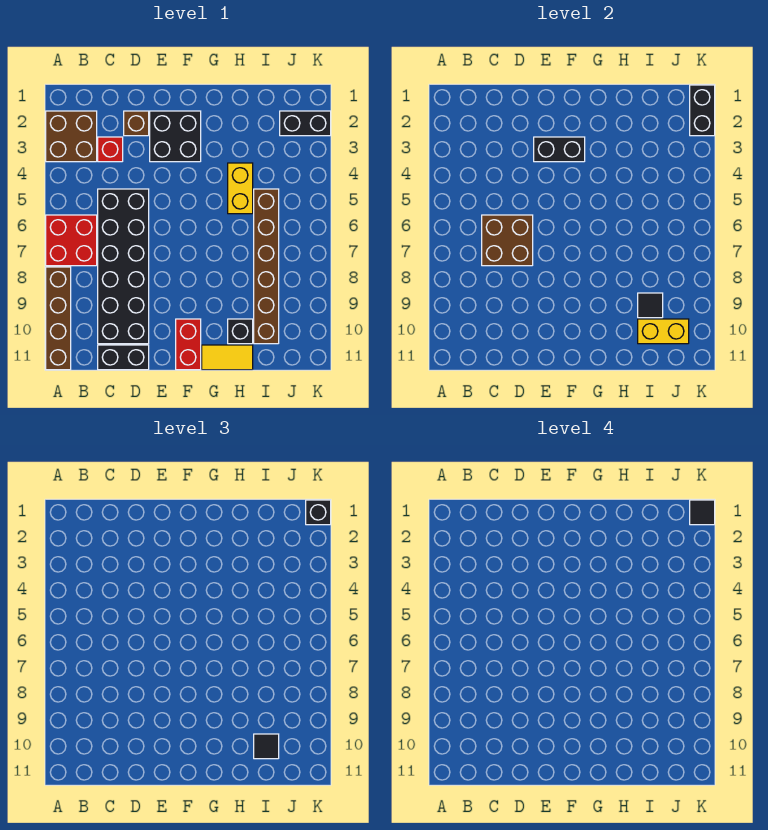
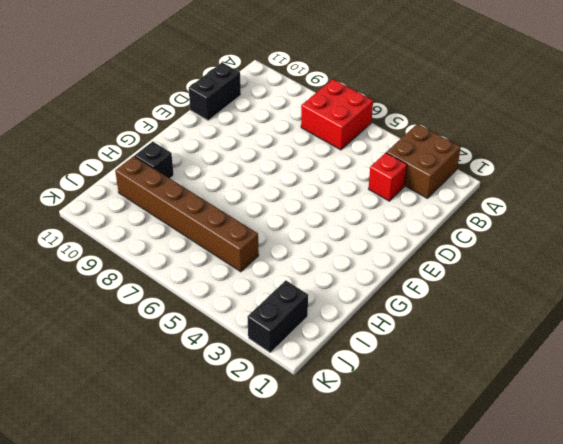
none -> brown 1x4 brick [46,267,71,370]
none -> black 2x6 brick [98,189,149,344]
none -> brown 1x1 brick [124,111,149,136]

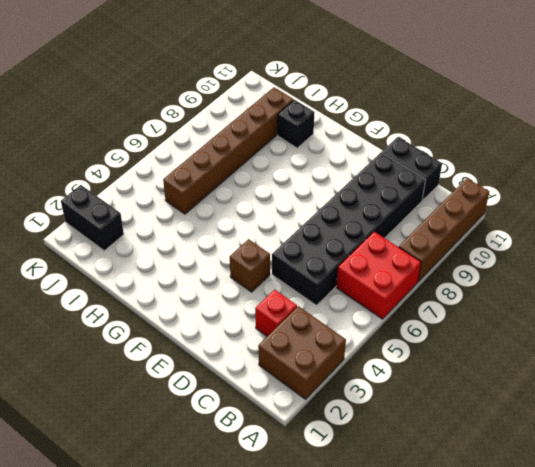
brown 1x1 brick [230,239,270,292] -> brown 1x1 brick moved to [124,111,149,136]
none -> black 2x2 brick [150,111,201,162]
none -> red 1x2 brick [176,319,201,370]
none -> yellow 1x2 tile [202,345,253,370]

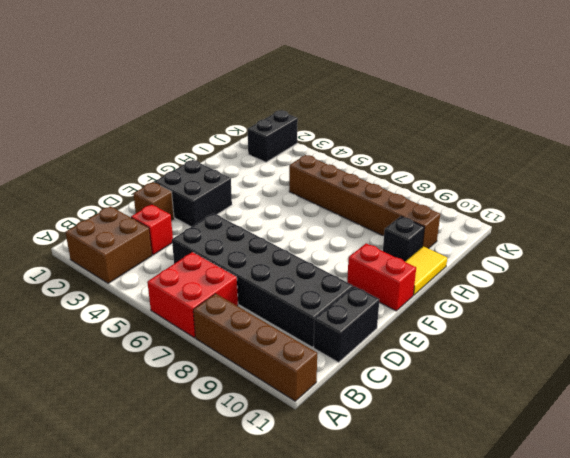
none -> yellow 1x2 brick [228,163,253,214]
none -> brown 2x2 brick [482,215,533,266]
none -> black 1x2 brick [534,137,585,162]

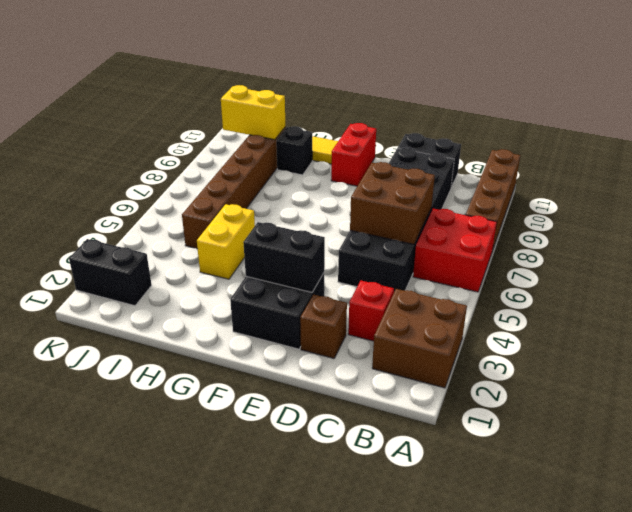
none -> black 1x1 tile [638,293,663,318]
none -> black 1x2 brick [690,85,715,136]
none -> black 1x1 tile [254,734,279,759]

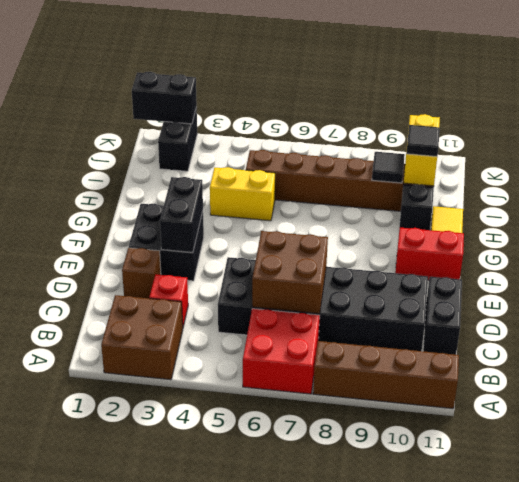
none -> black 1x1 brick [306,500,331,525]
none -> black 1x1 tile [690,500,715,525]

